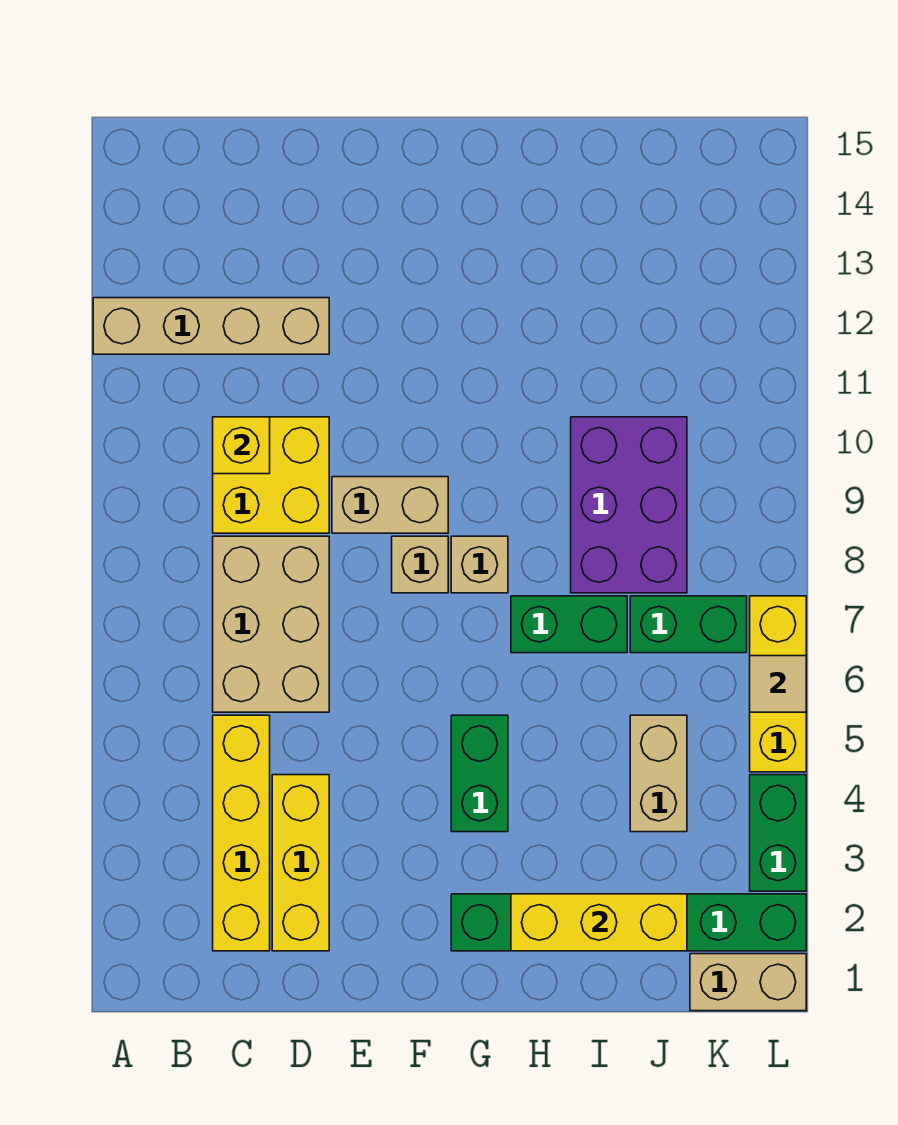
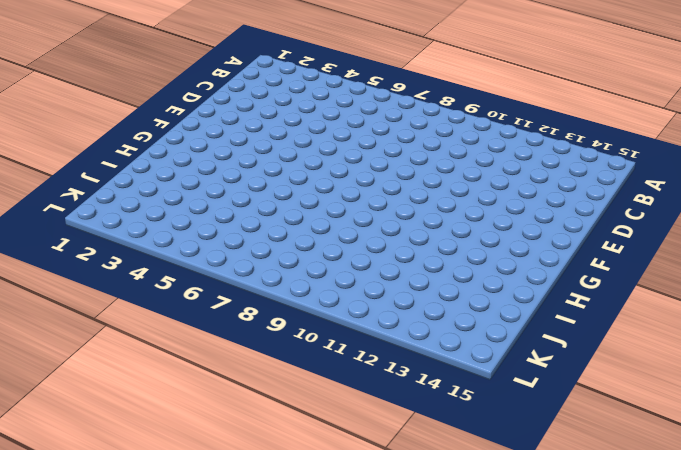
none -> tan 1x4 brick [93,298,329,354]
none -> yellow 1x4 brick [213,715,270,951]
none -> tan 2x3 brick [213,536,329,712]

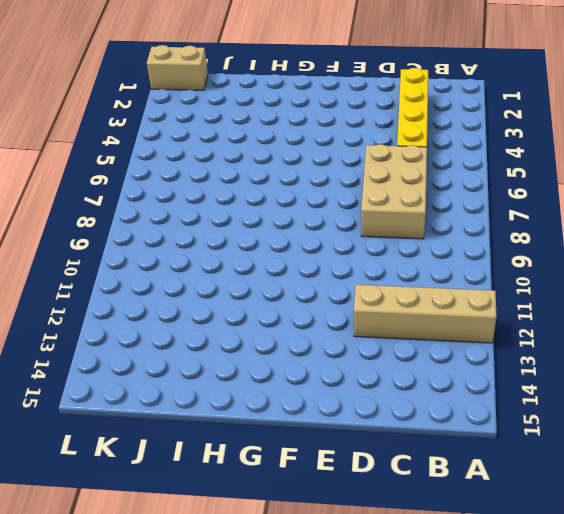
none -> yellow 2x2 brick [213,417,329,533]
none -> yellow 1x3 brick [272,775,329,951]
none -> tan 1x2 brick [332,477,448,533]

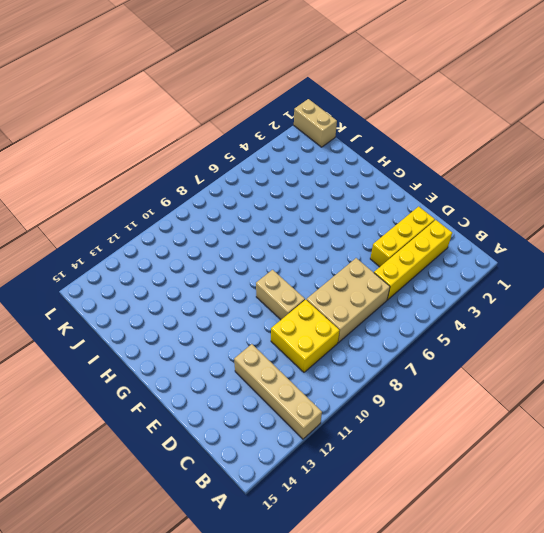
none -> tan 1x1 brick [392,536,448,593]
none -> green 1x6 brick [451,894,806,951]
none -> green 1x2 brick [451,715,508,832]

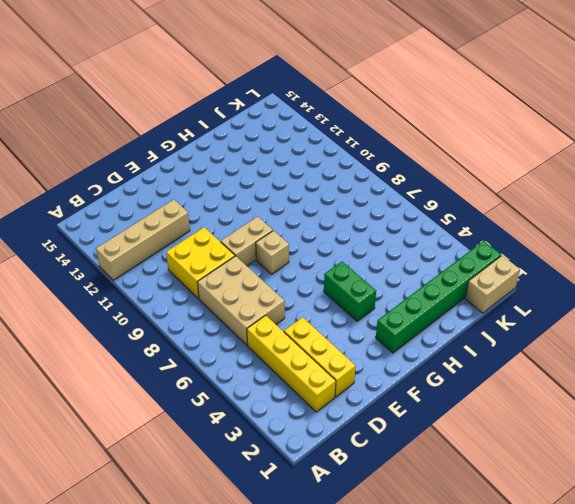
none -> tan 1x1 brick [451,536,508,593]
none -> green 1x2 brick [511,596,627,653]
none -> purple 2x3 brick [571,417,687,593]

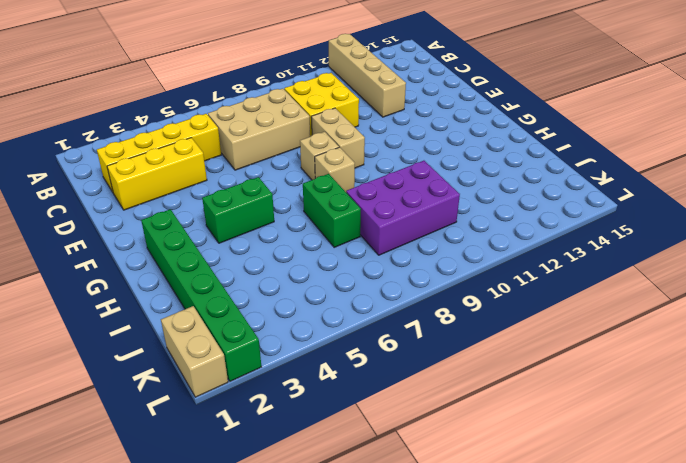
none -> tan 1x2 brick [630,715,687,832]
none -> green 1x2 brick [630,596,747,653]
none -> green 1x2 brick [750,775,806,891]

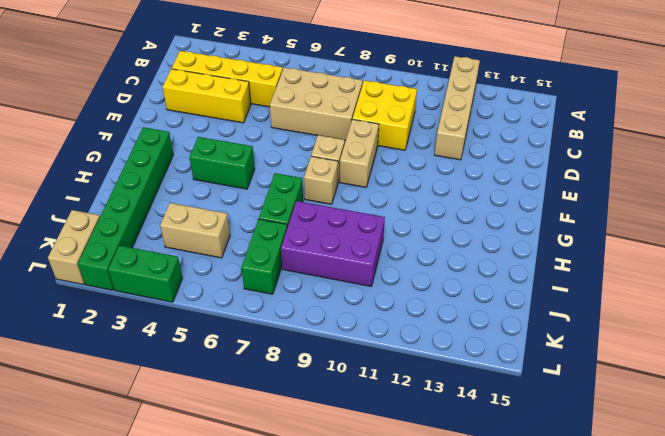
none -> yellow 1x3 brick [750,596,806,772]
none -> yellow 1x1 brick [213,417,270,474]
none -> yellow 1x3 brick [511,894,687,951]

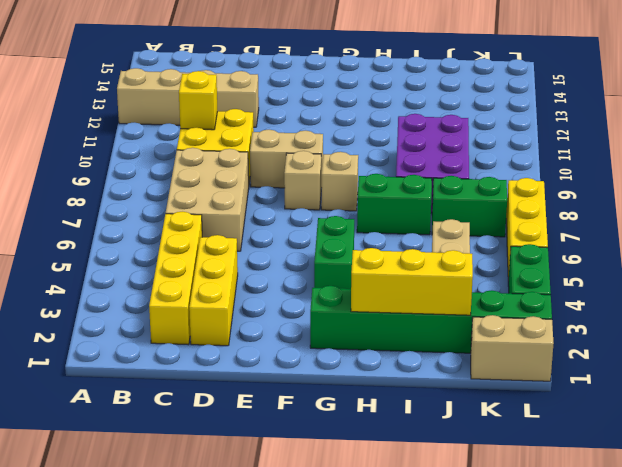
none -> tan 1x1 tile [750,656,806,712]

